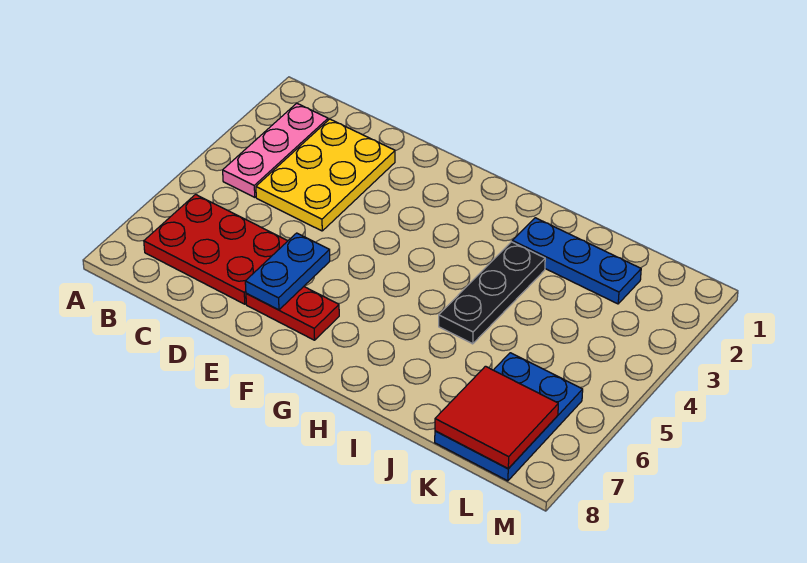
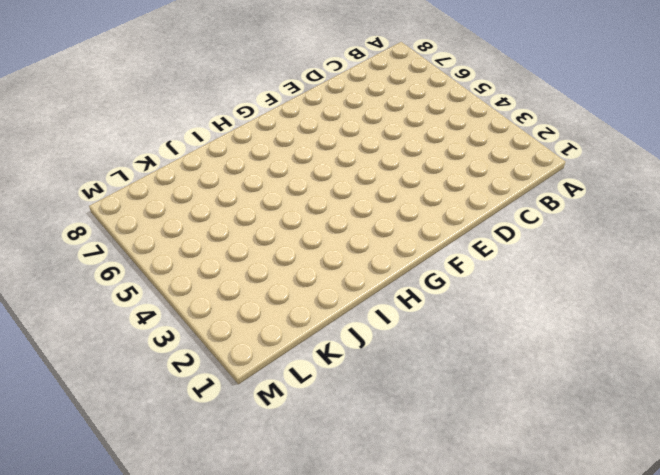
none -> pink 1x3 plate [223,103,328,197]
none -> red 2x3 plate [144,194,287,304]

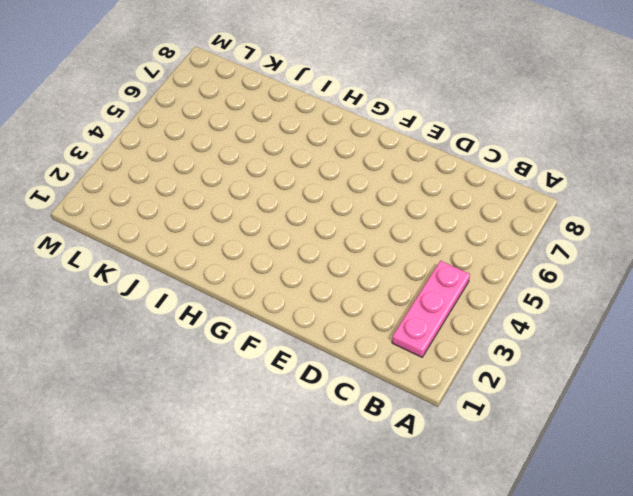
none -> red 2x3 plate [144,194,287,304]
none -> yellow 2x3 plate [256,119,395,231]

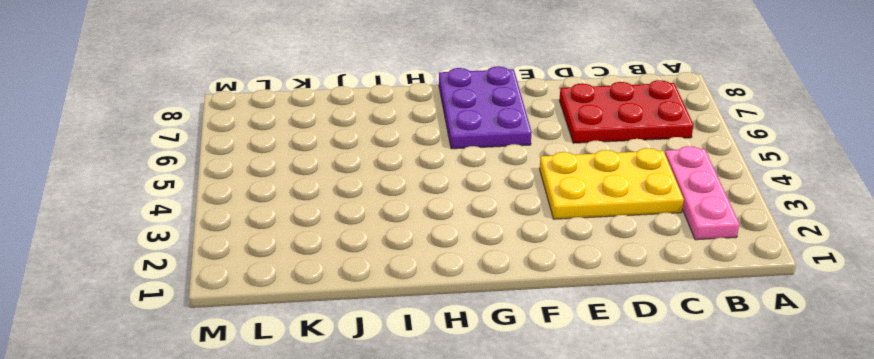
yellow 2x3 plate [540,148,684,219] -> yellow 2x3 plate turned to [256,119,395,231]
purple 2x3 plate [439,66,532,149] -> red 1x2 plate [246,287,339,340]
none -> blue 1x3 plate [512,218,641,304]
none -> black 1x3 plate [439,242,545,344]

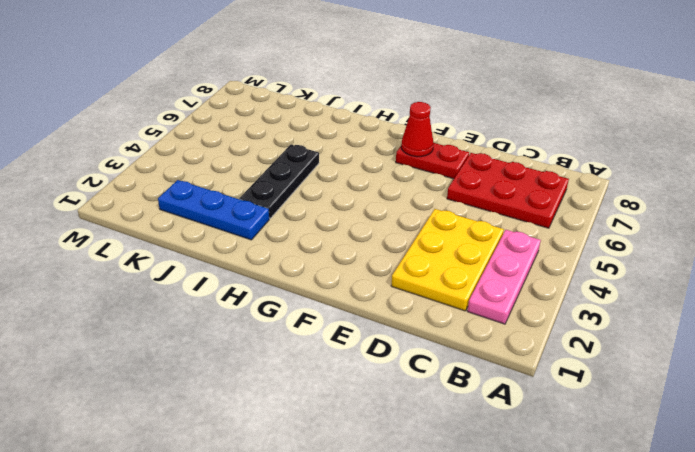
red 1x1 cone [401,102,434,157] -> none
none -> blue 2x3 plate [435,353,583,481]
none -> blue 1x2 plate [245,233,330,310]

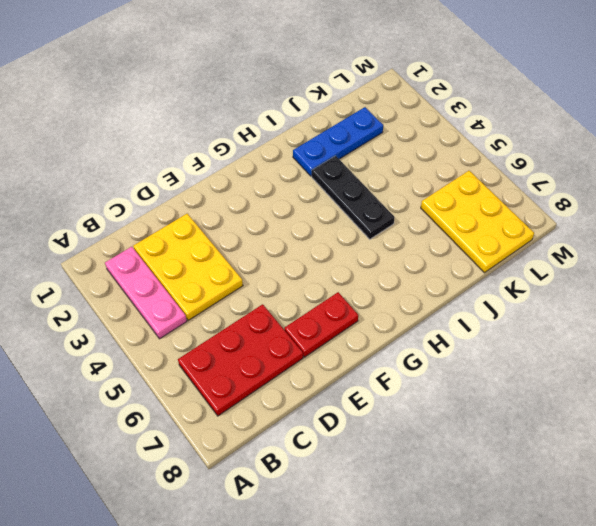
yellow 2x3 plate [421,171,534,273] -> blue 2x3 plate [435,353,583,481]
none -> blue 1x2 plate [245,233,330,310]
none -> red 2x2 tile [435,366,558,469]

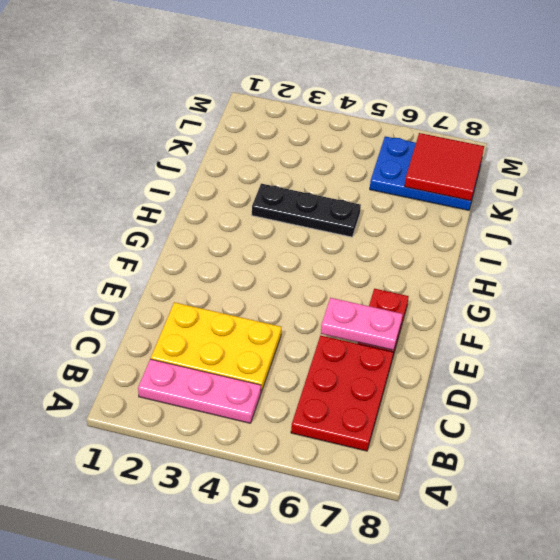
pink 1x2 plate [321,298,402,350] -> blue 1x2 plate [245,233,330,310]
none -> blue 1x3 plate [512,218,641,304]

